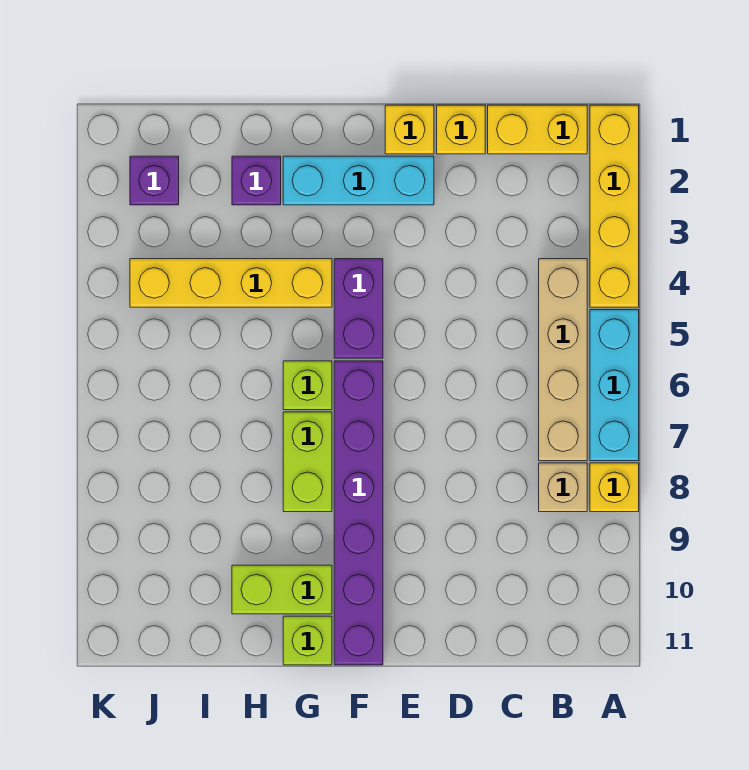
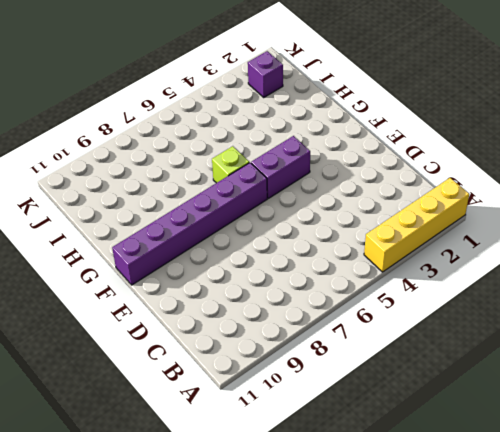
none -> cyan 1x3 brick [590,310,639,461]
none -> yellow 1x1 brick [590,463,639,512]
none -> yellow 1x2 brick [488,105,587,154]

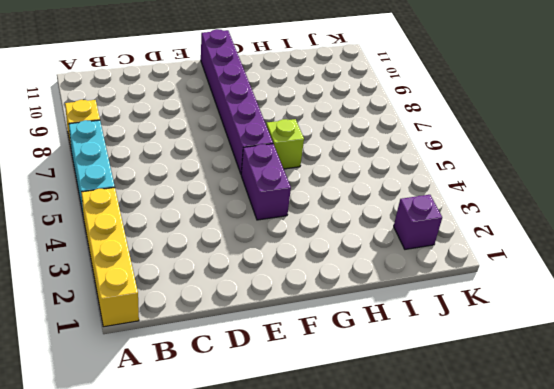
none -> yellow 1x2 brick [488,105,587,154]
none -> tan 1x4 brick [539,259,587,461]
none -> tan 1x1 brick [539,463,587,512]

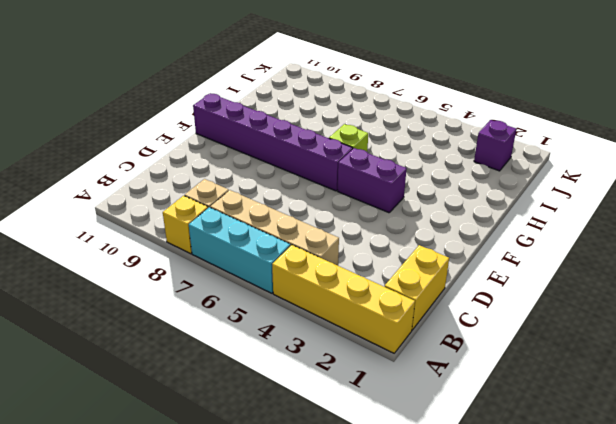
none -> yellow 1x1 brick [437,105,485,154]
none -> yellow 1x1 brick [385,105,434,154]
none -> cyan 1x3 brick [283,156,434,205]

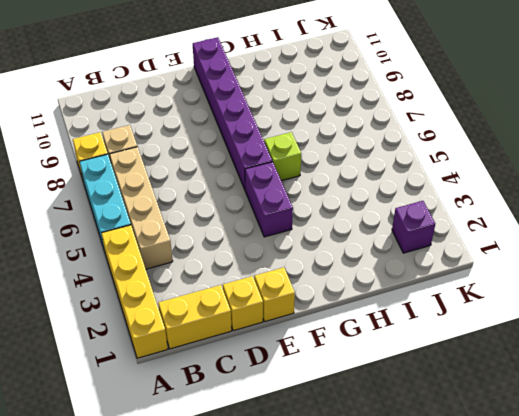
none -> cyan 1x3 brick [283,156,434,205]
none -> yellow 1x4 brick [130,259,332,307]
none -> lime 1x2 brick [283,412,332,512]

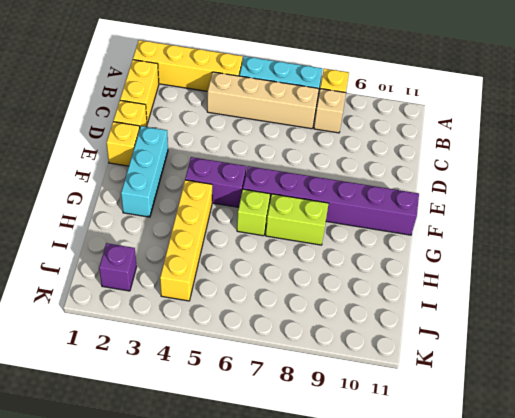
none -> lime 1x2 brick [232,565,332,614]
none -> lime 1x1 brick [283,616,332,665]
none -> purple 1x1 brick [232,156,281,205]

